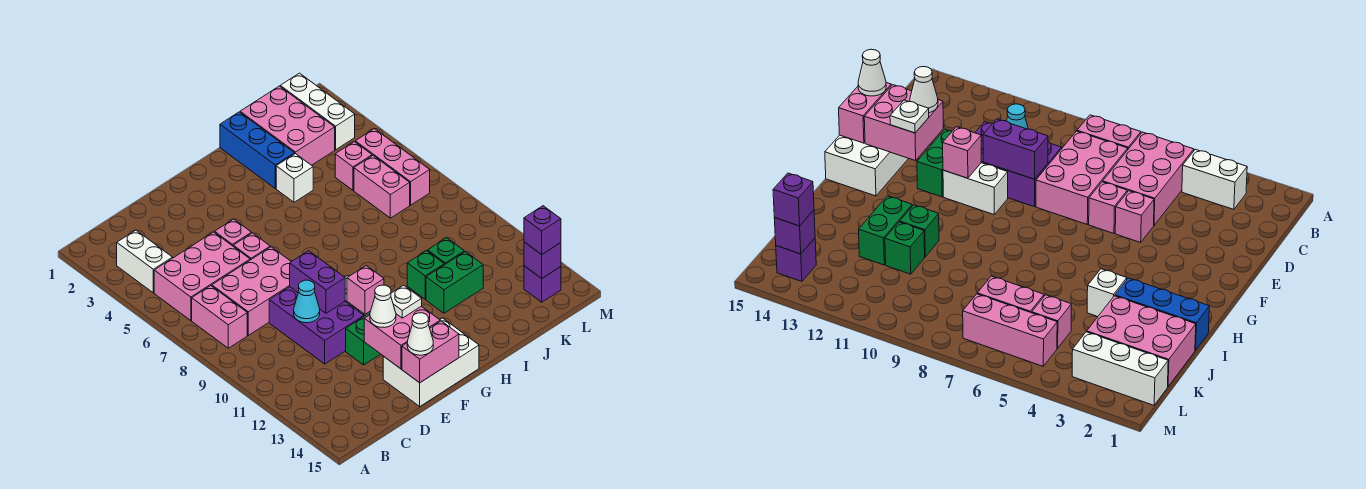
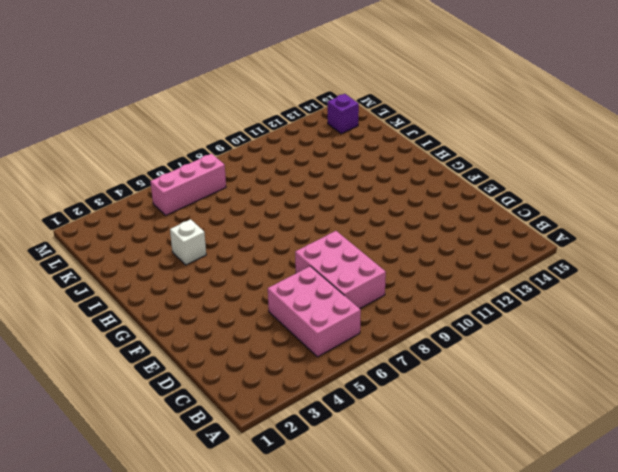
none -> white 1x2 brick [117,230,173,293]
none -> pink 1x2 brick [192,286,247,348]
none -> purple 2x3 brick [269,287,364,364]
none -> pink 1x1 brick [215,219,252,246]

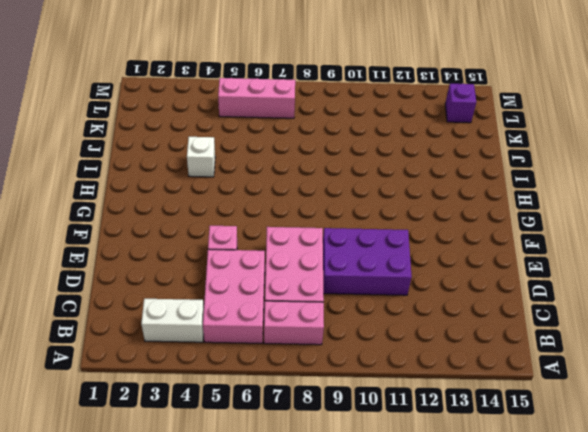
none -> pink 1x1 brick [233,233,270,260]
none -> green 1x2 brick [346,313,380,365]
none -> white 2x3 brick [383,318,479,406]
none -> white 1x2 brick [943,163,1008,214]

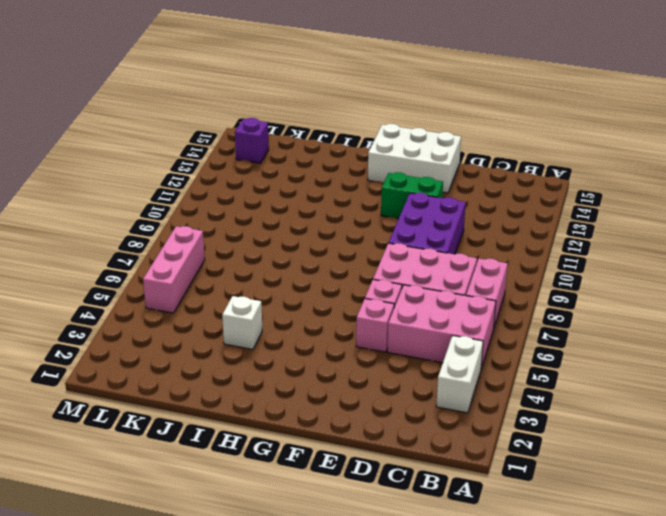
none -> white 1x2 brick [943,163,1008,214]
none -> blue 1x3 brick [220,112,294,188]
none -> green 1x1 brick [407,251,444,299]
none -> green 1x2 brick [426,252,483,313]

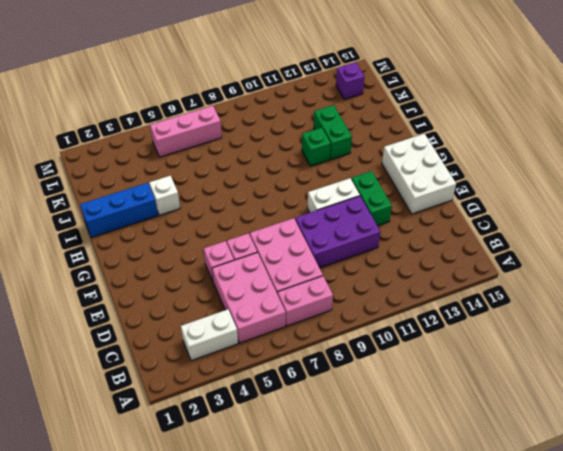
none -> pink 2x3 brick [240,86,335,165]
none -> green 1x1 brick [428,238,464,265]
none -> pink 1x1 brick [335,142,372,190]
none -> pink 1x2 brick [354,156,410,218]

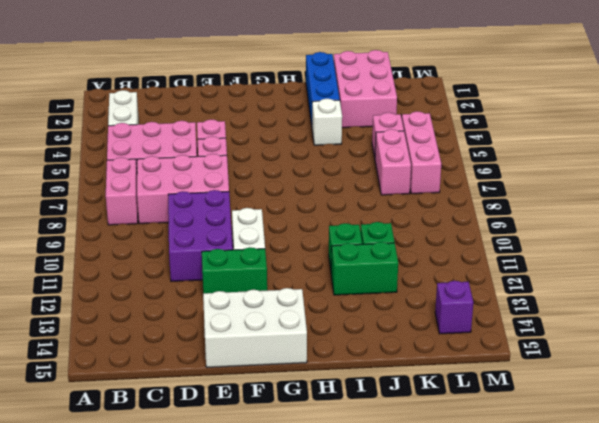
none -> white 1x3 brick [280,73,355,150]
none -> cyan 1x1 cone [294,280,320,323]
none -> purple 1x2 brick [290,251,345,313]
none -> pink 2x2 brick [364,306,440,369]

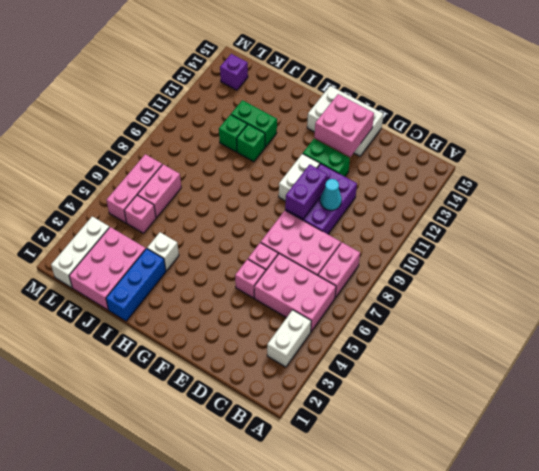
none -> pink 1x2 brick [402,321,459,383]
none -> pink 1x1 brick [347,266,384,314]
none -> purple 1x1 brick [524,242,561,278]
none -> white 1x1 cone [370,285,396,328]

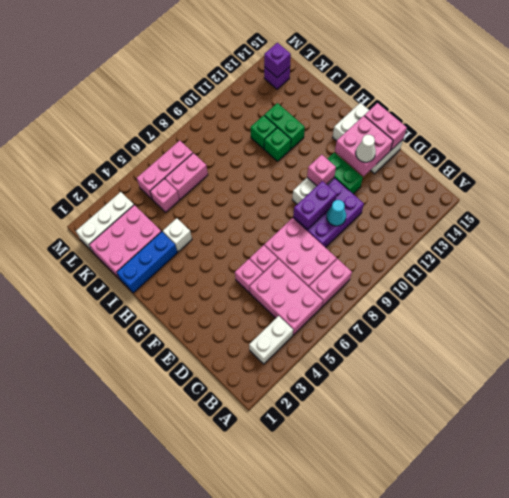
none -> white 1x1 cone [407,313,433,355]
none -> white 1x1 plate [391,285,422,318]
none -> purple 1x1 brick [524,206,561,255]

